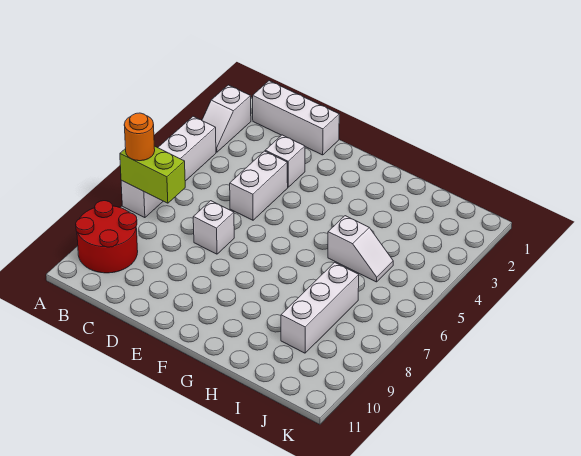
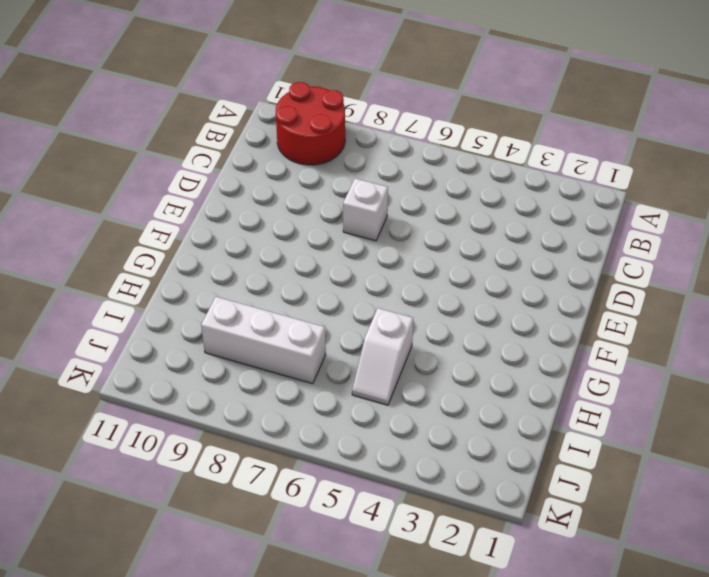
none -> white 1x2 slope [202,85,251,152]
none -> white 1x4 brick [121,116,216,218]

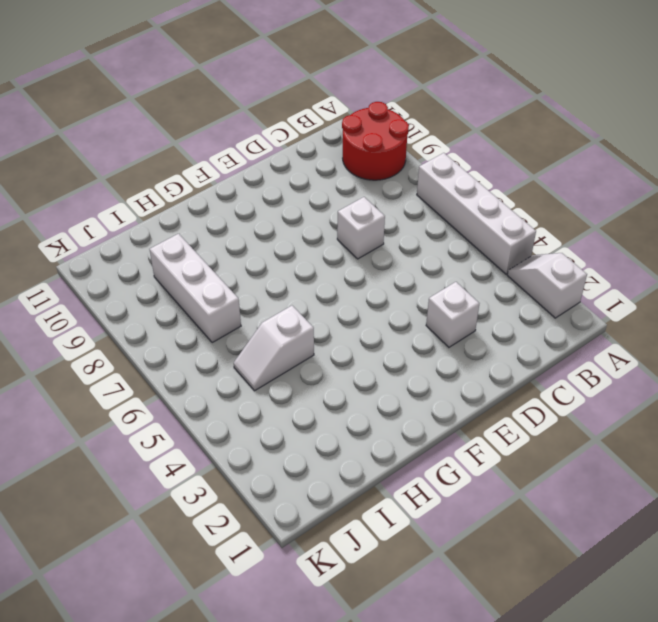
none -> white 1x3 brick [253,81,339,155]
none -> white 1x2 brick [230,151,288,220]

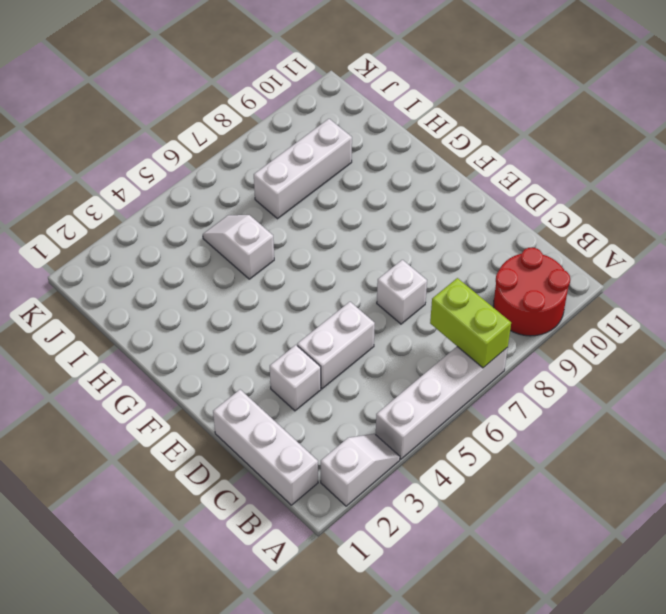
none -> orange 1x1 round brick [124,113,155,161]

